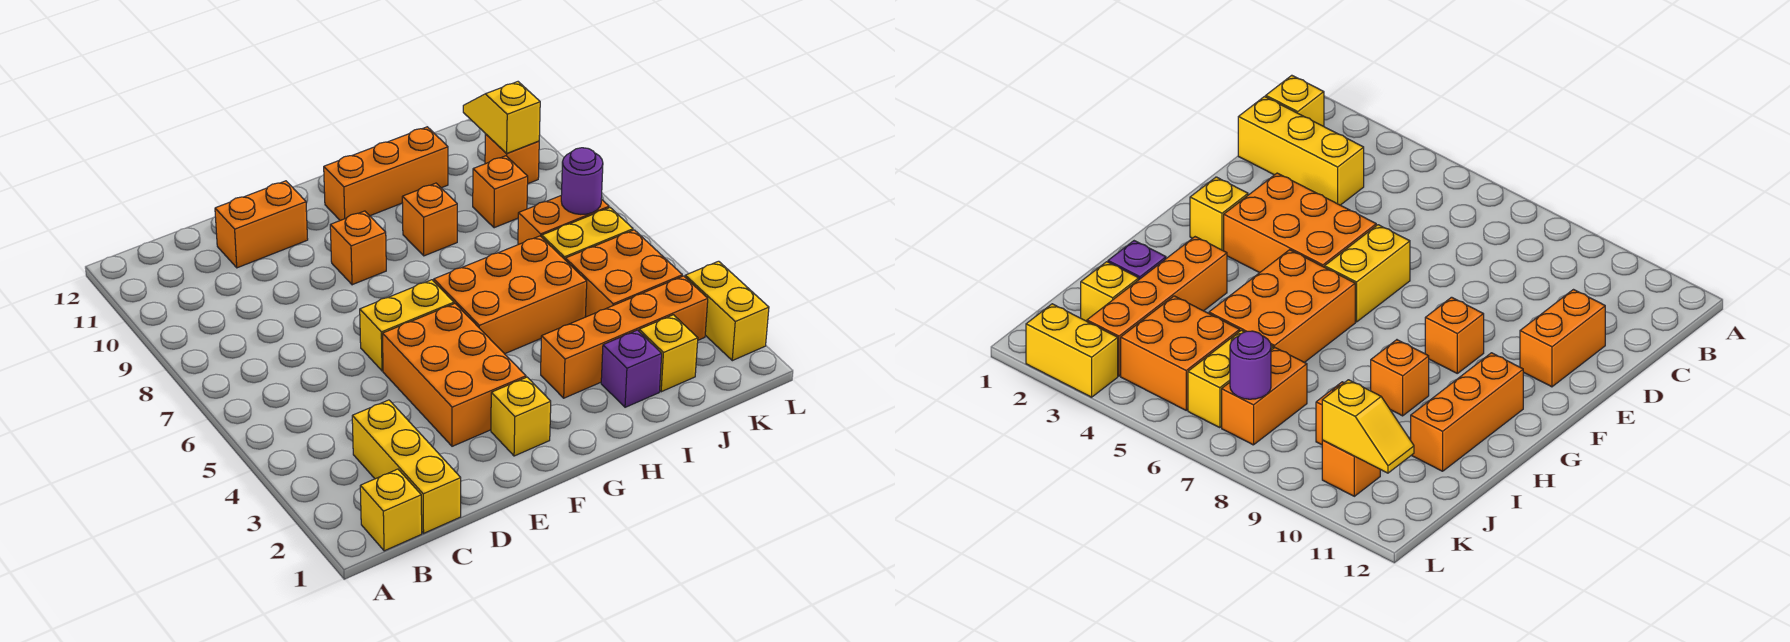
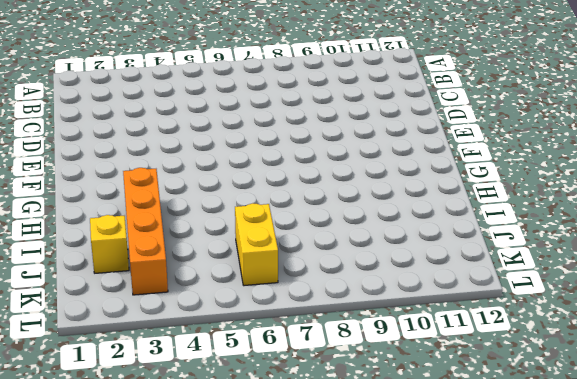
none -> yellow 1x1 brick [360,469,422,551]
none -> yellow 1x3 brick [352,400,461,533]
none -> orange 1x2 brick [215,181,308,268]

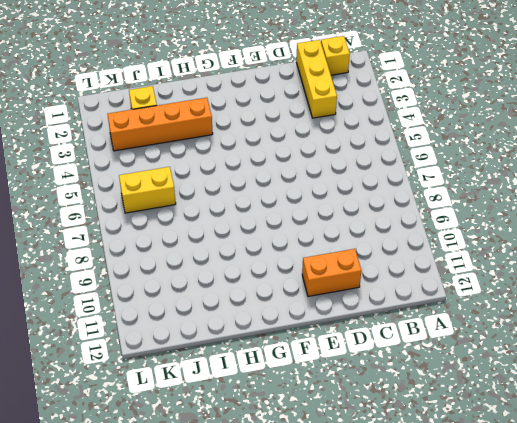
none -> orange 2x3 brick [382,304,526,446]
none -> yellow 1x2 brick [360,280,454,371]
none -> yellow 1x1 brick [491,377,551,456]

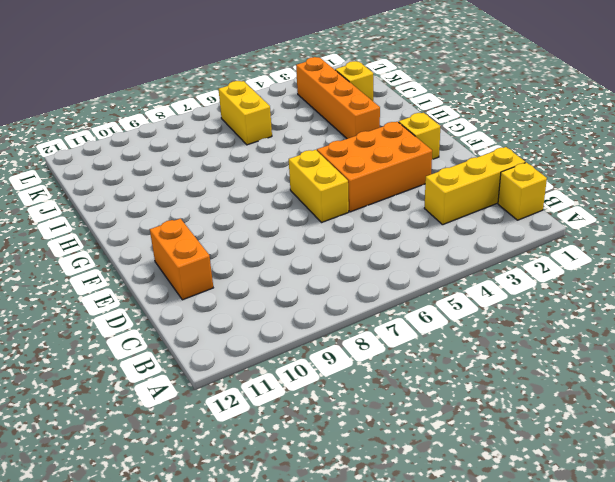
none -> orange 1x1 brick [330,211,386,285]
none -> orange 2x3 brick [434,236,587,354]
none -> orange 1x3 brick [324,127,448,220]

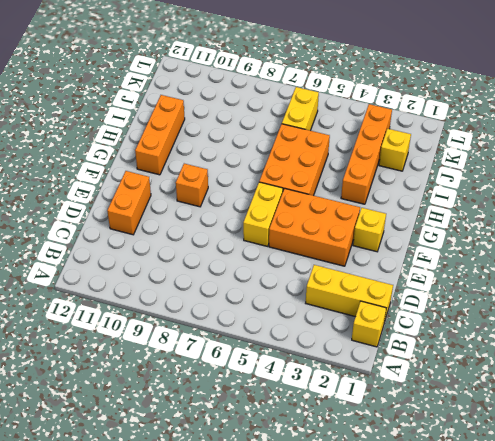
none -> orange 1x1 brick [402,183,457,256]
none -> purple 1x1 brick [601,330,662,407]
none -> orange 2x2 brick [565,230,682,317]

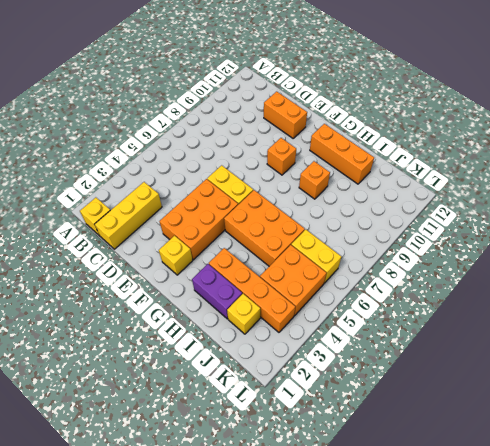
purple 1x2 brick [192,264,242,319] -> purple 1x1 brick [601,330,662,407]
none -> orange 1x2 brick [518,196,609,245]
none -> orange 1x1 brick [473,156,528,228]
none -> orange 1x1 brick [485,134,539,183]

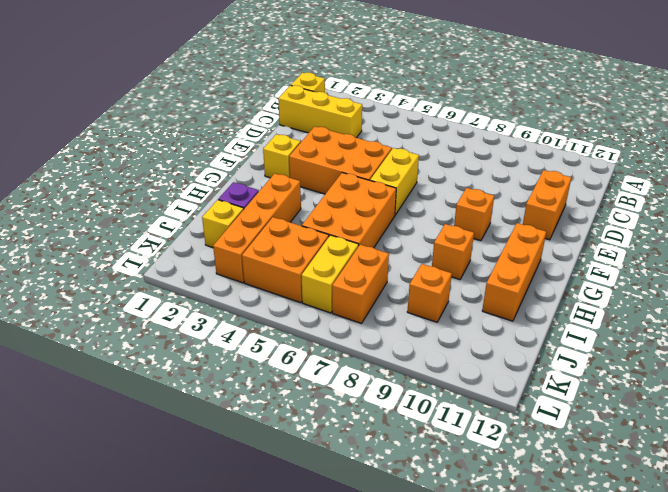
none -> orange 1x1 brick [485,134,539,183]
none -> yellow 1x2 brick [685,261,769,361]
none -> purple 1x1 round brick [561,148,603,214]

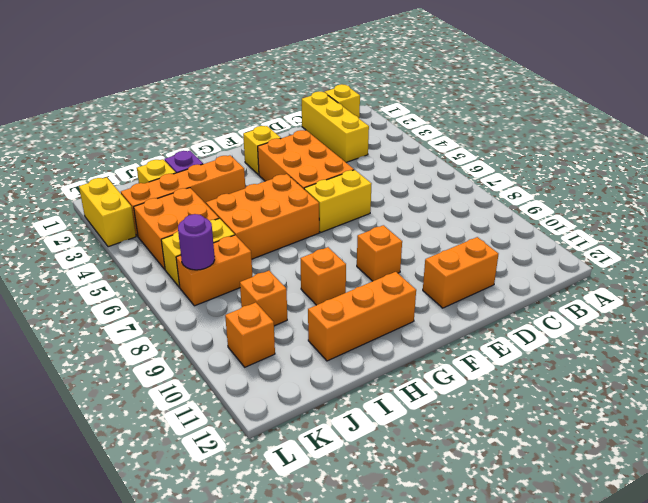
none -> yellow 1x2 slope [463,82,540,153]

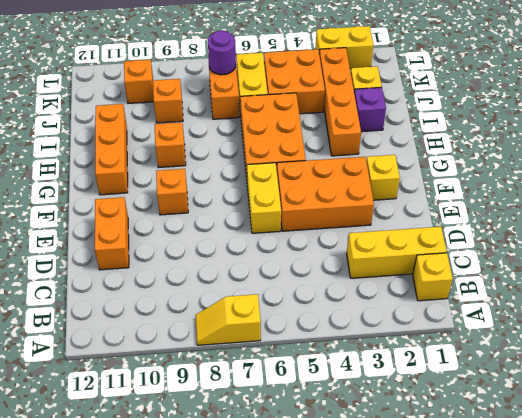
yellow 1x2 slope [195,294,261,345] -> yellow 1x2 slope moved to [463,82,540,153]

